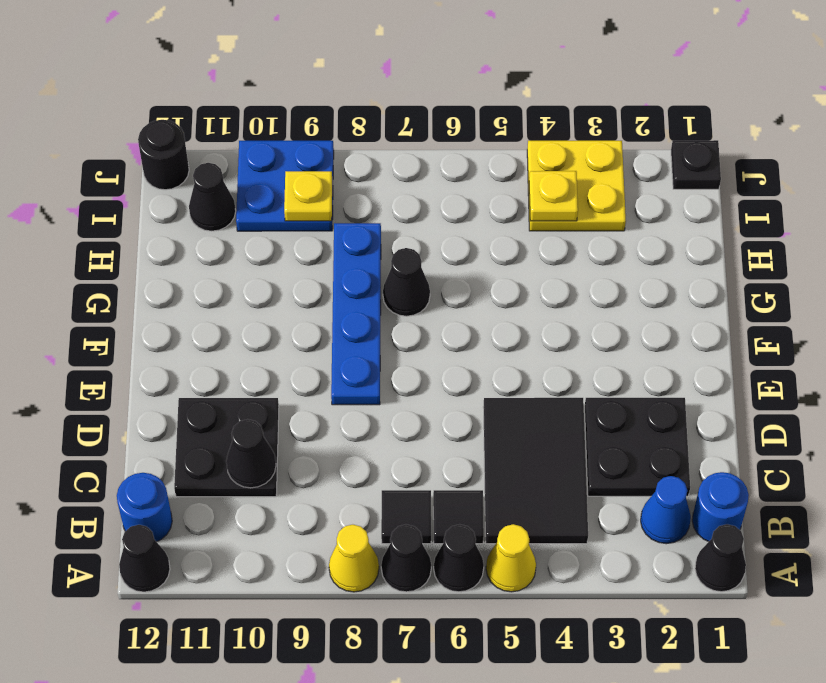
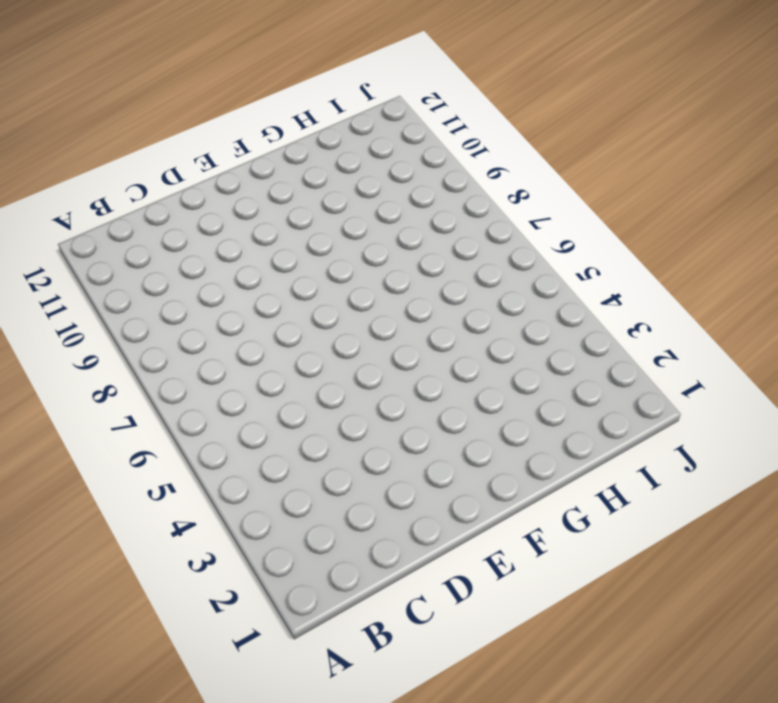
none -> black 1x1 cone [695,524,746,592]
none -> yellow 1x1 cone [486,524,536,592]
none -> black 1x1 cone [434,524,484,592]

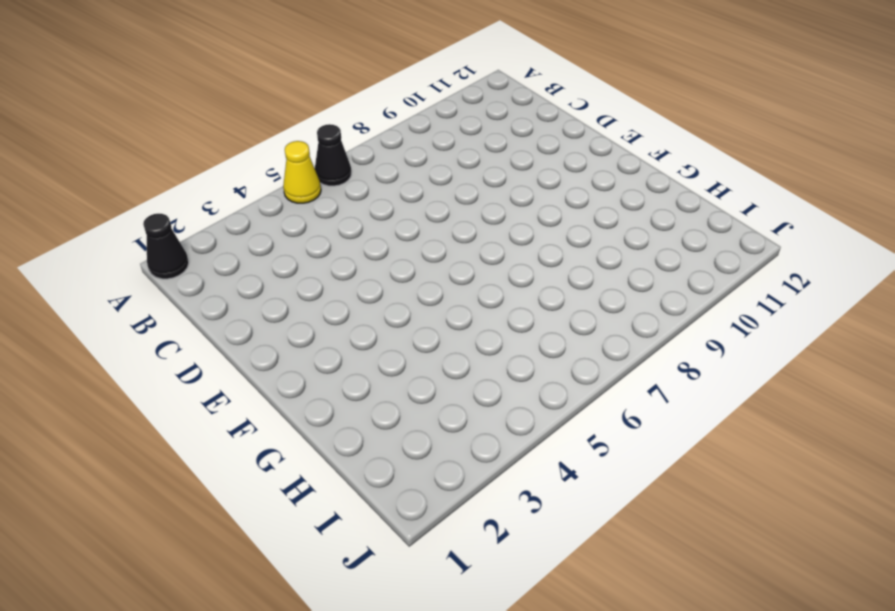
none -> black 1x1 cone [381,524,431,592]
none -> yellow 1x1 cone [329,525,379,592]
none -> black 1x1 cone [119,525,170,592]

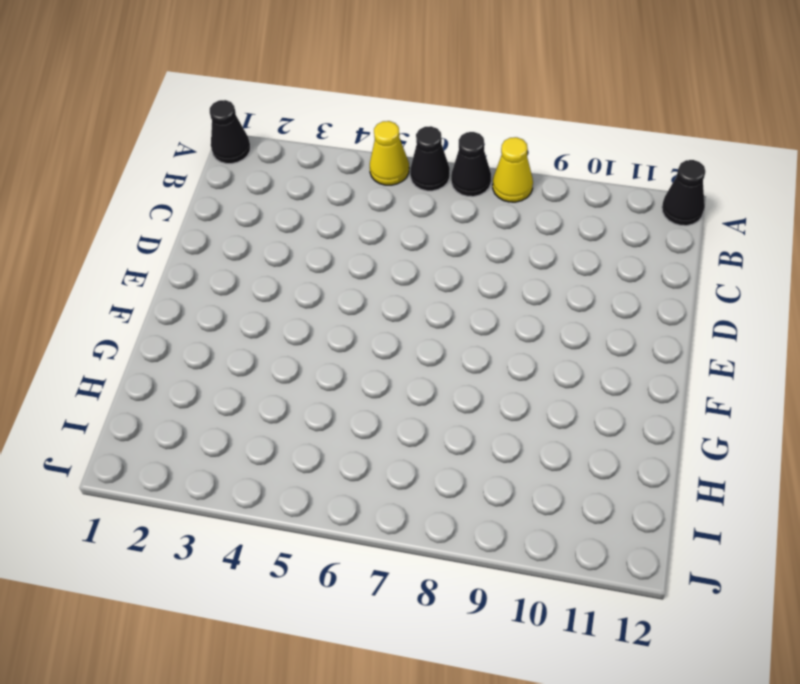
none -> blue 1x1 round brick [692,472,749,541]
none -> blue 1x1 cone [641,476,691,544]
none -> black 2x3 tile [483,398,588,544]

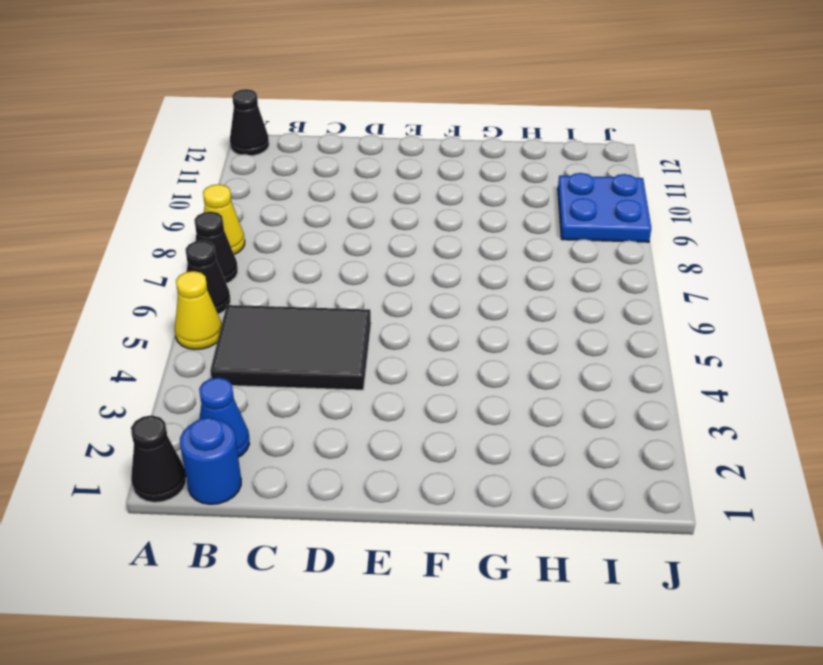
none -> black 1x1 tile [433,490,484,544]
none -> black 1x1 tile [381,490,431,544]
none -> blue 1x1 round brick [117,473,172,542]

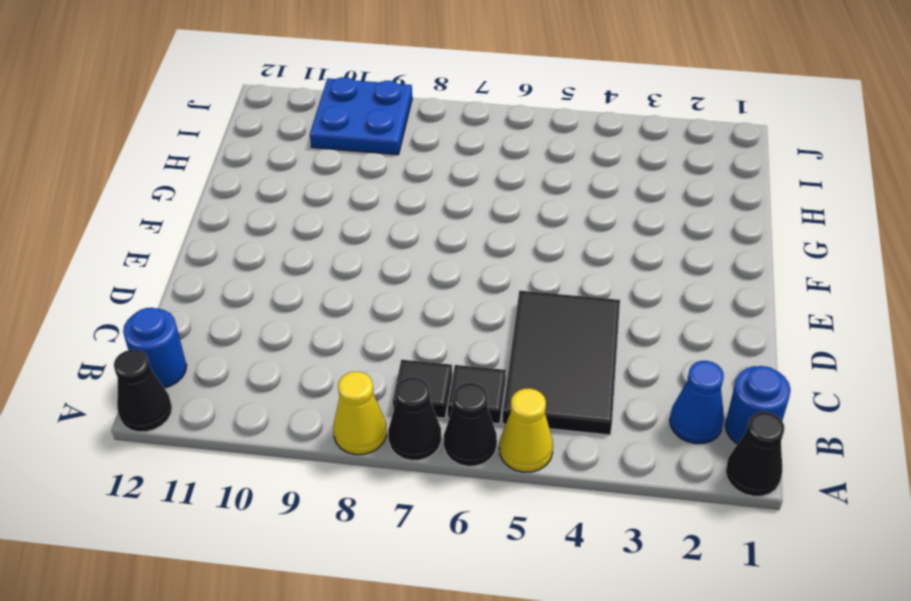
none -> black 2x2 plate [585,398,690,496]
none -> black 2x2 plate [174,398,279,497]
none -> blue 1x4 plate [331,223,381,405]

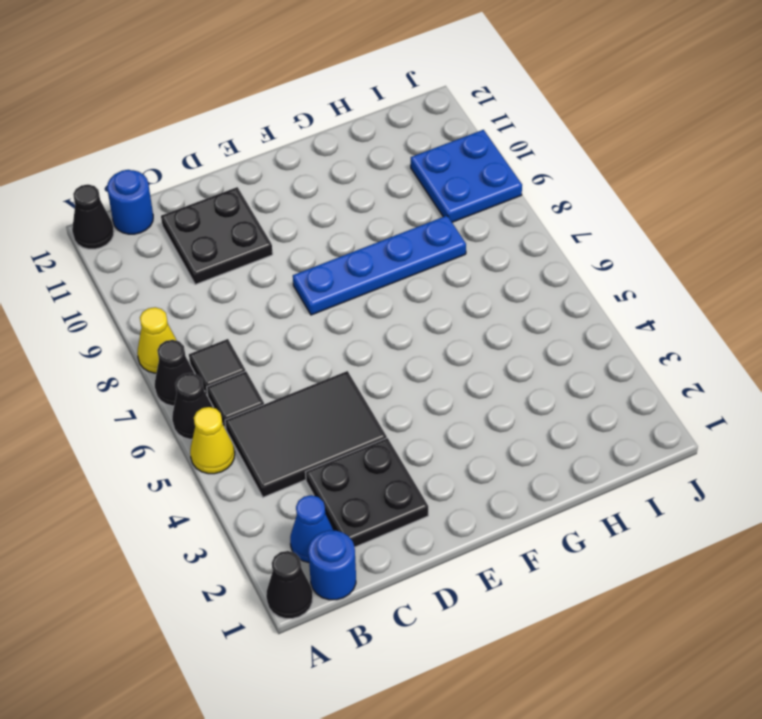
none -> black 1x1 cone [383,248,430,316]
none -> yellow 2x2 plate [527,141,626,231]
none -> black 1x1 cone [189,163,236,231]

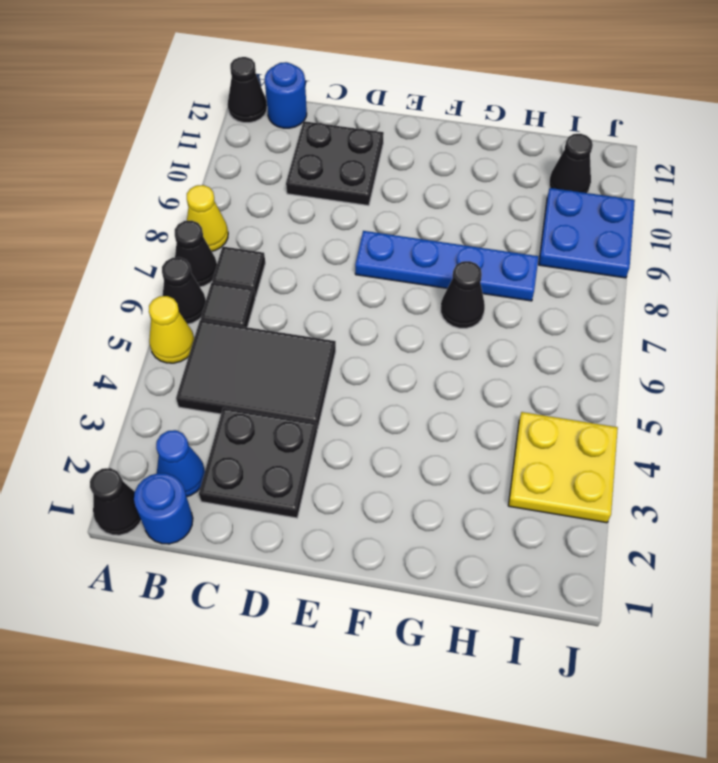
none -> black 1x1 plate [671,140,721,189]
none -> black 1x1 round brick [138,120,189,190]
none -> black 1x1 cone [226,419,276,488]

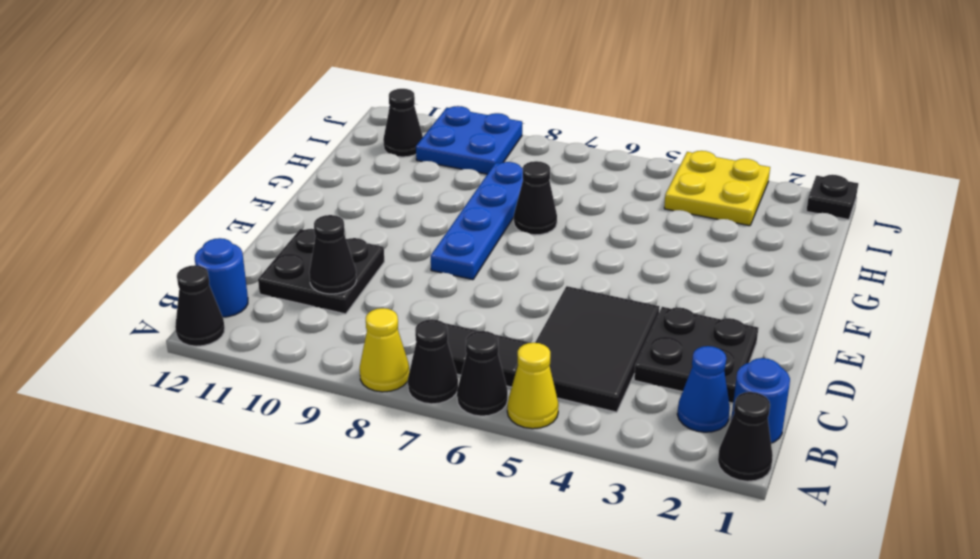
none -> black 1x1 round brick [138,120,189,190]
none -> yellow 1x1 plate [529,171,578,221]
none -> yellow 1x1 plate [284,171,332,221]

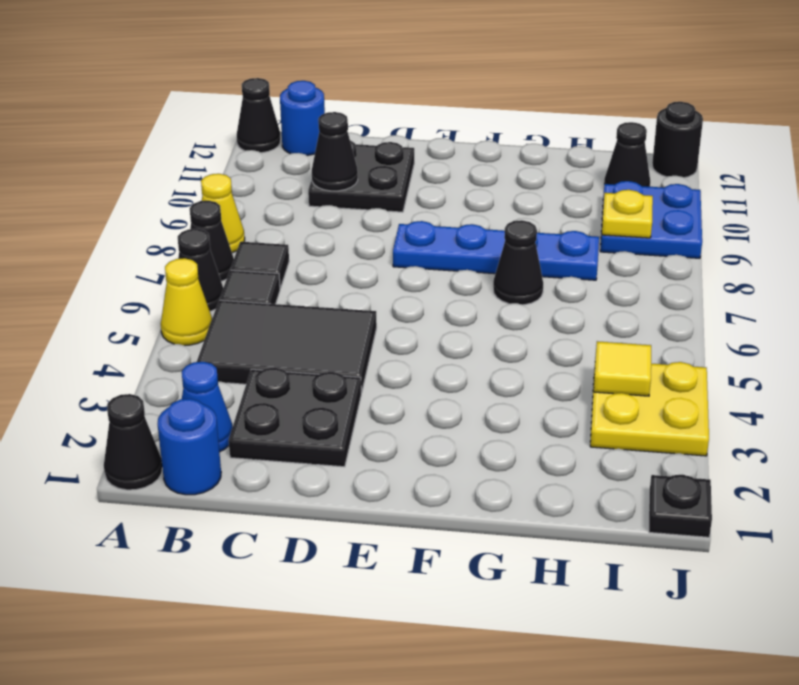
yellow 1x1 tile [594,341,651,396] -> yellow 1x1 plate [529,171,578,221]

